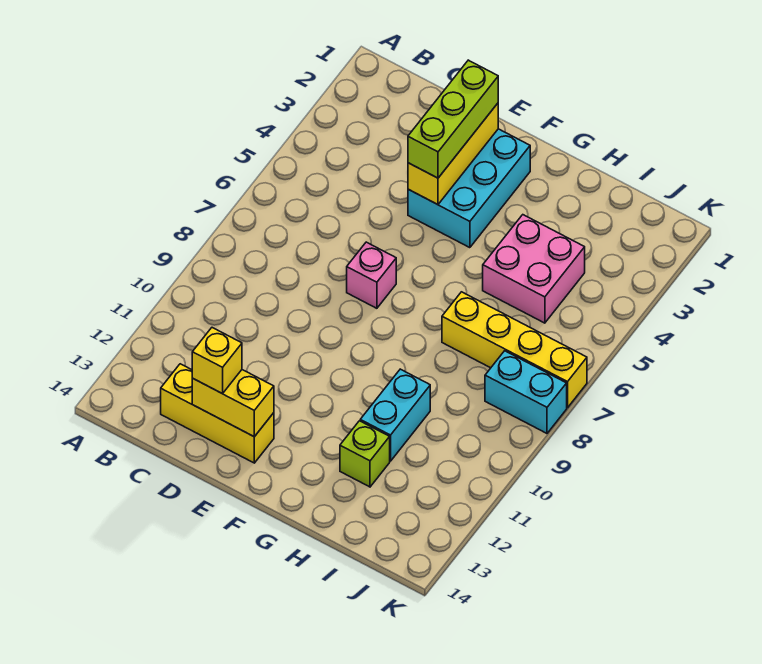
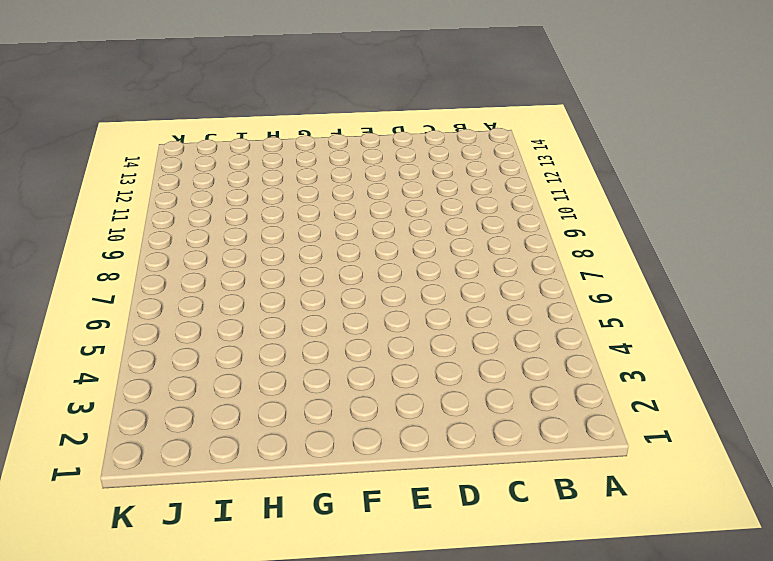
none -> yellow 1x3 brick [161,364,274,463]
none -> cyan 2x3 brick [408,129,530,248]
none -> pink 1x1 brick [347,242,396,308]

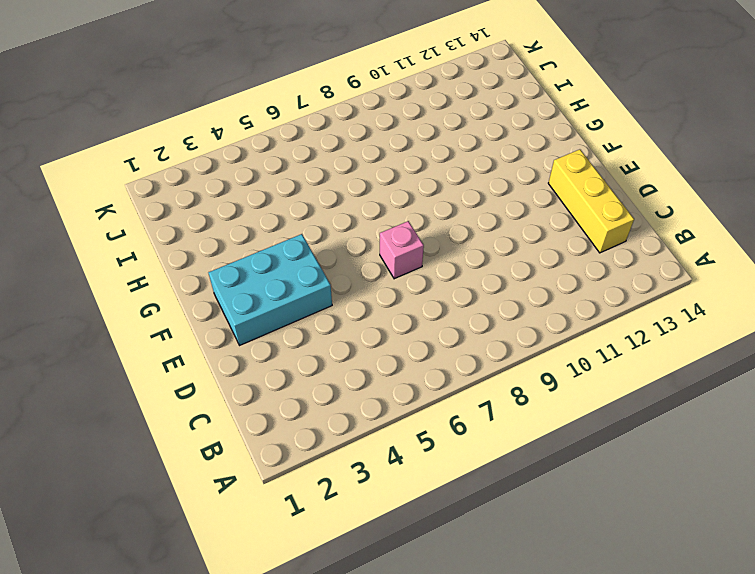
none -> pink 2x2 brick [483,215,585,323]
none -> yellow 1x4 brick [442,292,587,408]
none -> cyan 1x2 brick [360,369,430,461]

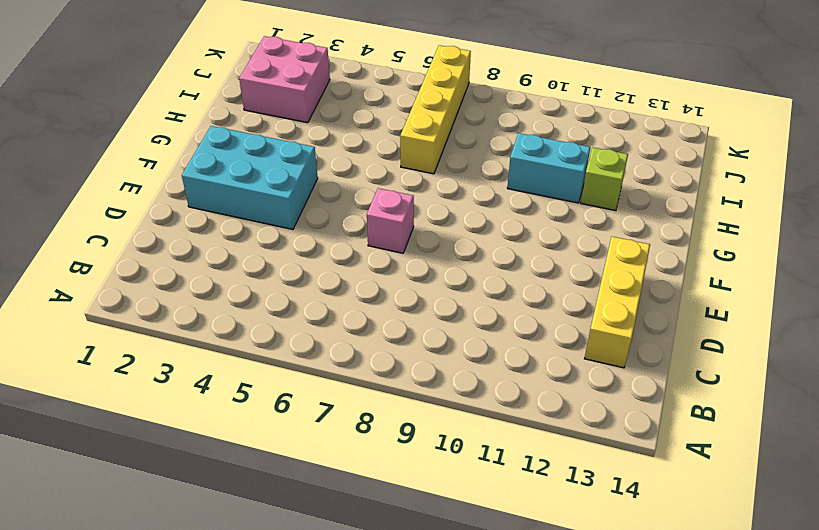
pink 2x2 brick [239,36,330,123] -> pink 2x2 brick moved to [483,215,585,323]
none -> cyan 1x2 brick [485,351,567,433]
none -> yellow 1x2 brick [192,370,274,437]
none -> yellow 1x3 brick [408,103,498,205]

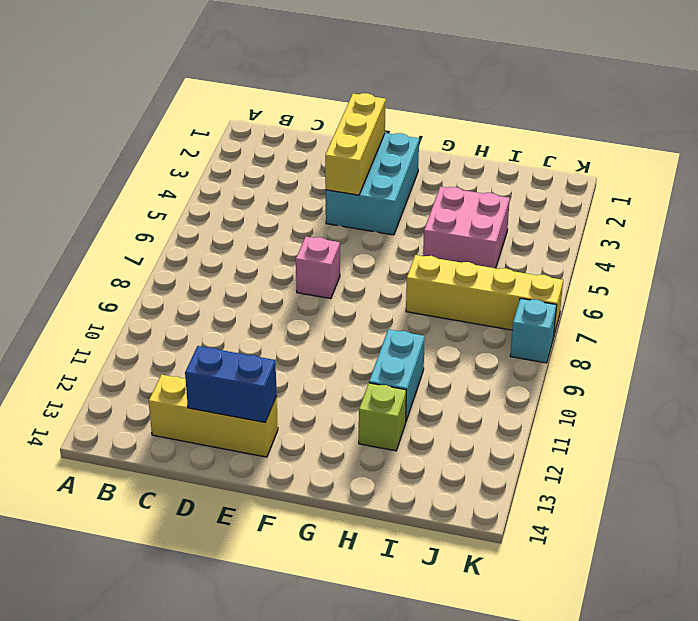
blue 1x2 brick [185,346,277,423] -> yellow 1x2 brick [192,370,274,437]
cyan 1x1 brick [510,298,557,363] -> cyan 1x2 brick [485,351,567,433]
none -> yellow 1x1 brick [192,328,242,393]
none -> lime 1x3 brick [408,60,498,178]

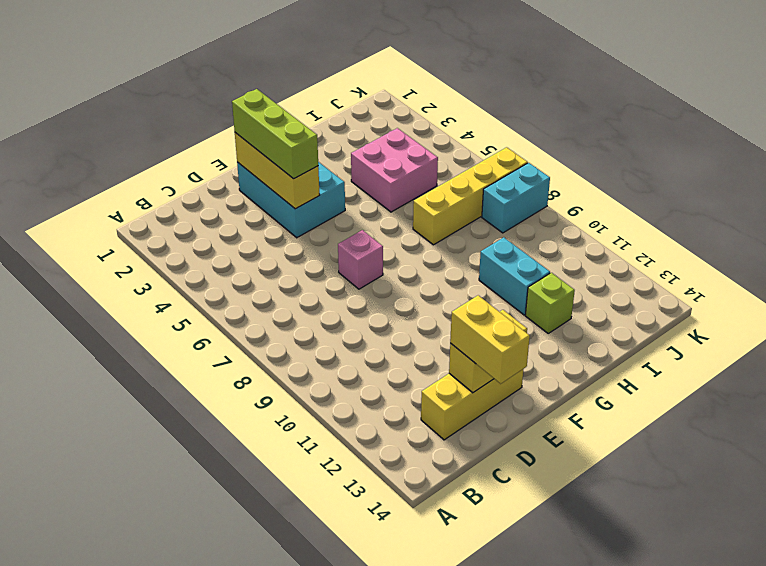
yellow 1x2 brick [450,295,530,384] -> yellow 1x1 brick [192,328,242,393]

